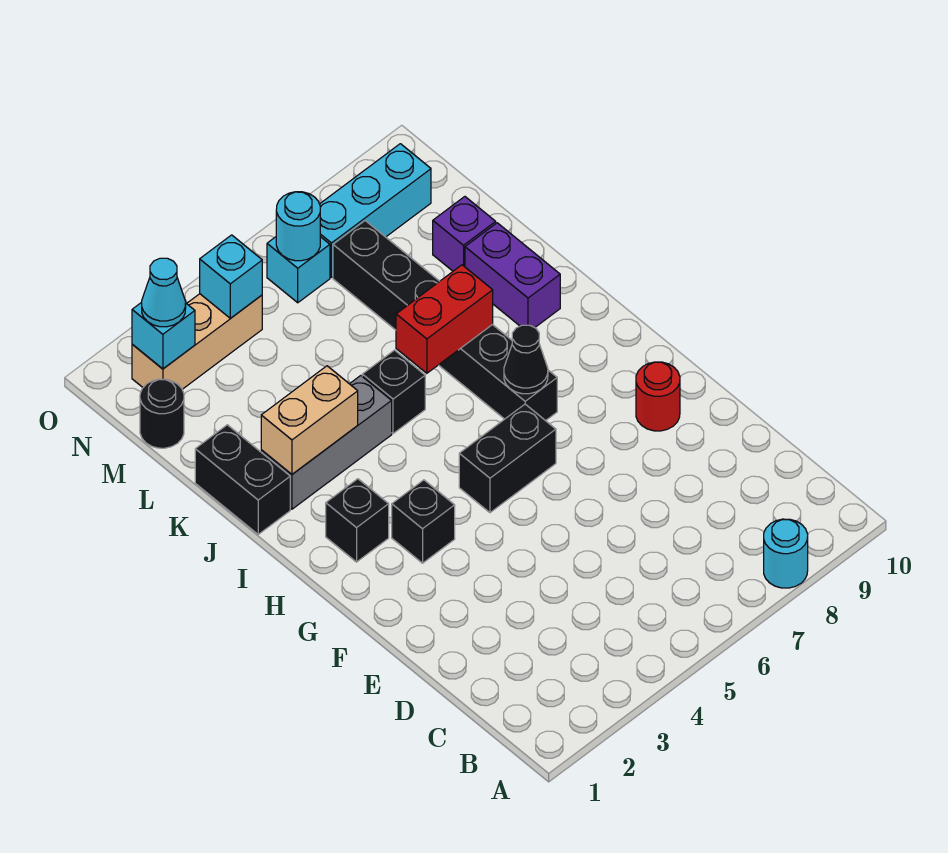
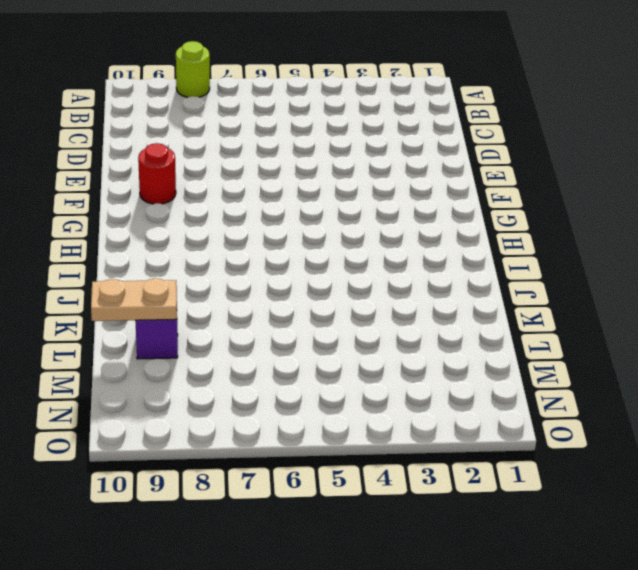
lime 1x1 round brick [176,41,210,97] -> cyan 1x1 round brick [764,519,808,588]
tan 1x2 plate [91,278,177,321] -> none
none -> black 1x1 brick [392,480,455,563]
none -> black 1x2 brick [459,404,556,513]
none -> black 1x1 brick [326,479,389,562]

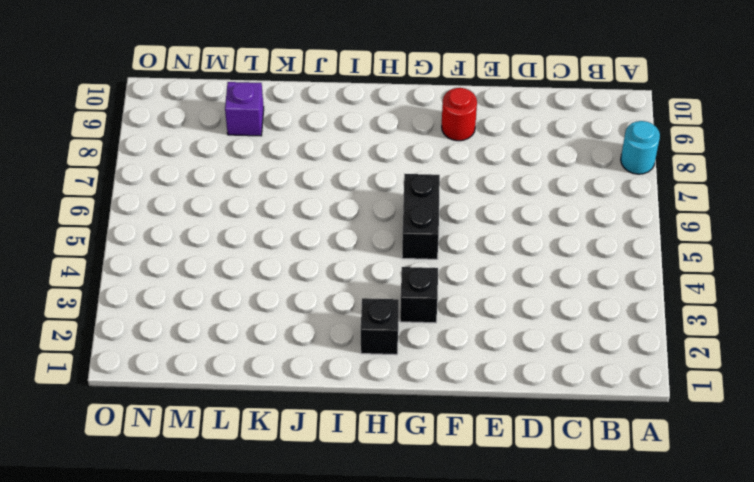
none -> black 1x6 brick [333,221,557,421]
none -> black 1x2 brick [195,425,290,534]
none -> grey 1x3 brick [261,376,392,509]

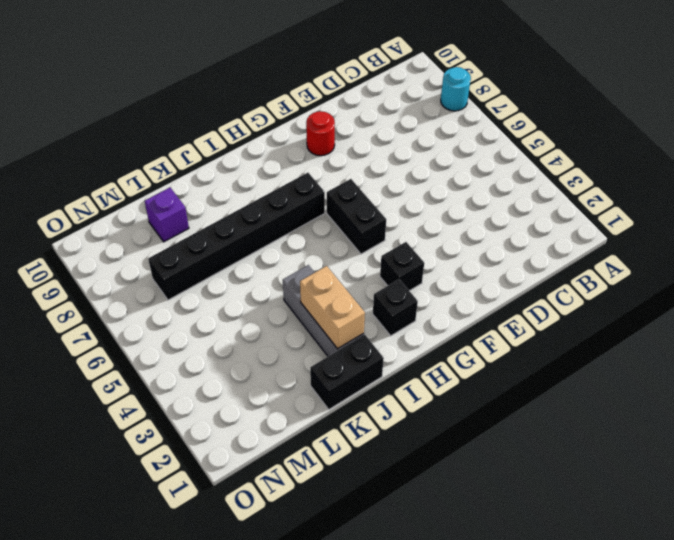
none -> black 1x1 brick [362,350,425,434]
none -> purple 1x2 brick [465,223,560,328]
none -> black 1x1 round brick [140,379,184,448]

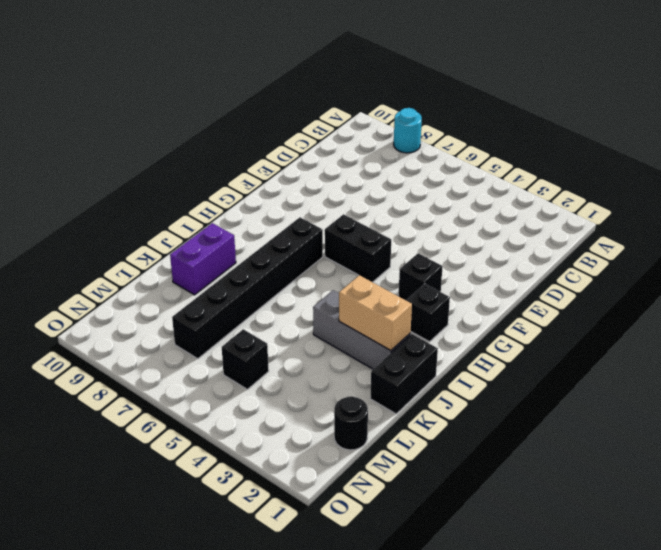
black 1x1 brick [222,329,269,389] -> black 1x1 brick moved to [362,350,425,434]
none -> red 1x1 round brick [636,362,680,431]
none -> purple 1x1 brick [433,197,496,271]
none -> tan 1x3 brick [132,294,262,389]

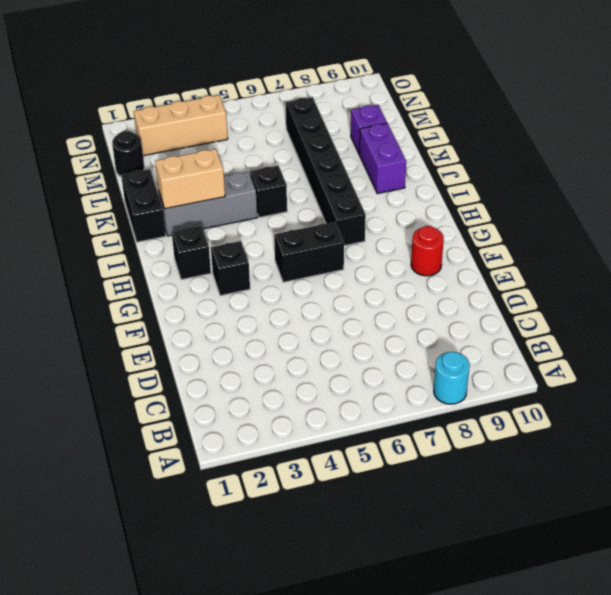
none -> cyan 1x1 brick [267,237,330,303]
none -> cyan 1x3 brick [320,144,431,277]
none -> black 1x1 cone [504,325,548,394]

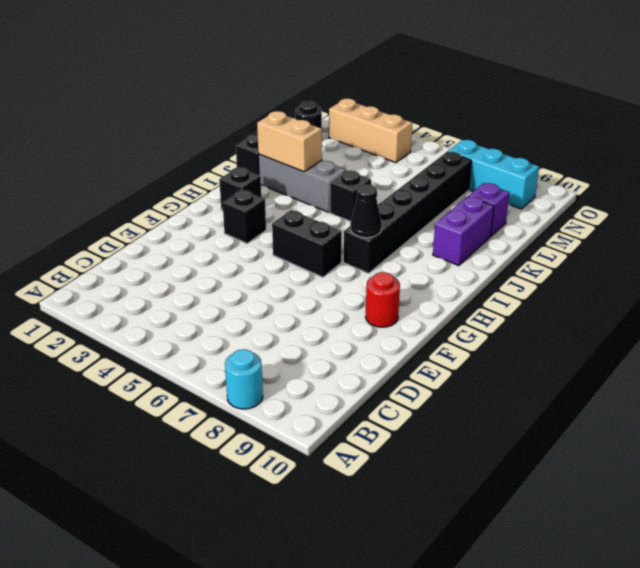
none -> cyan 1x1 brick [267,237,330,303]
none -> red 1x2 brick [396,265,493,373]
none -> cyan 1x1 brick [132,302,195,369]

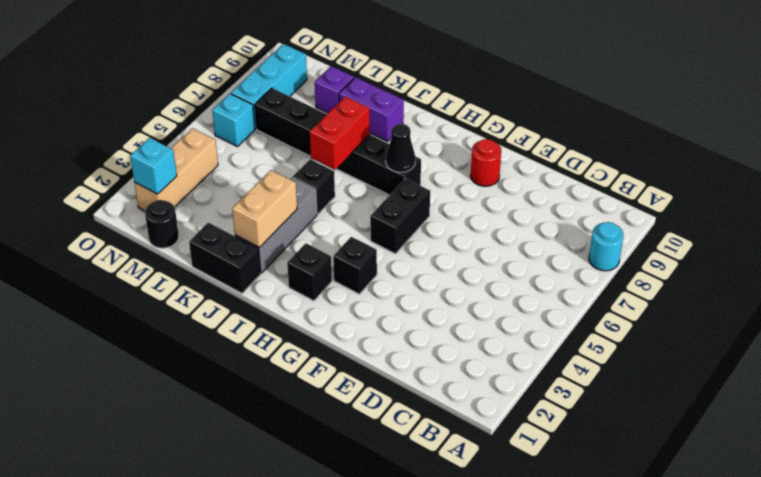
none -> cyan 1x1 brick [200,235,262,318]
none -> cyan 1x1 round brick [276,192,320,261]
none -> cyan 1x1 cone [142,258,186,327]

